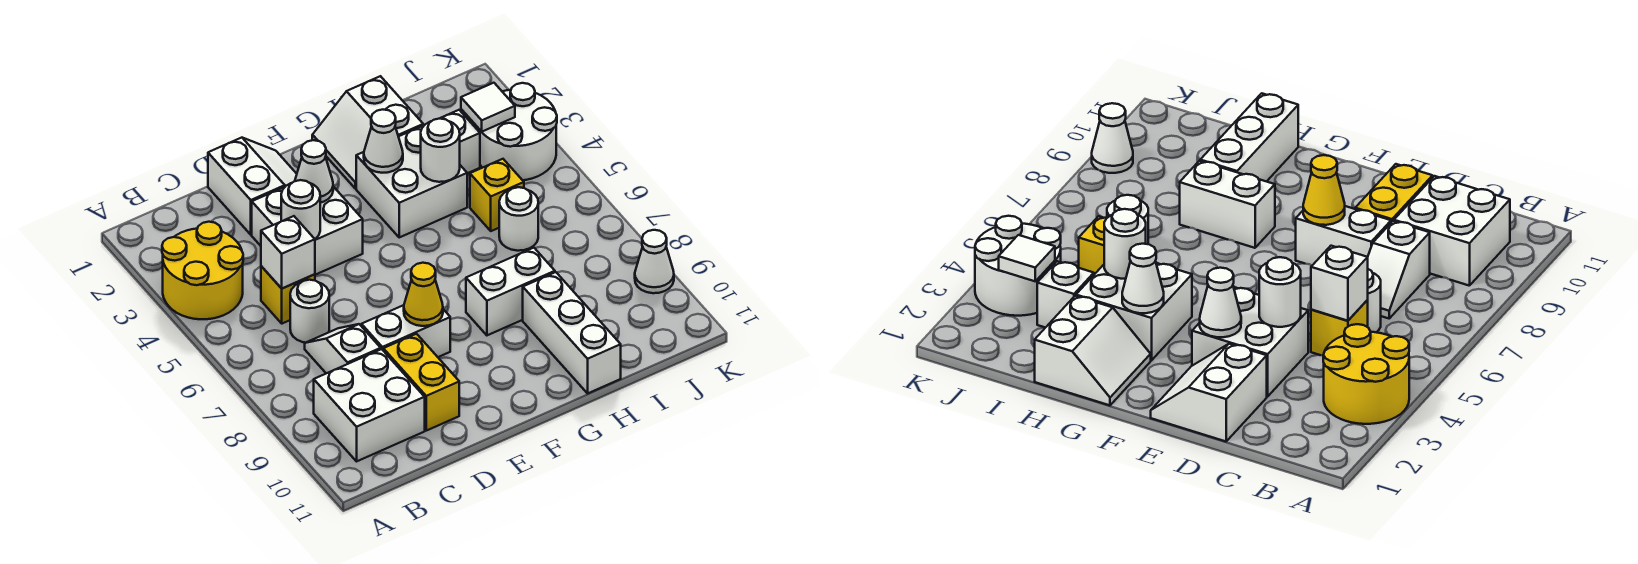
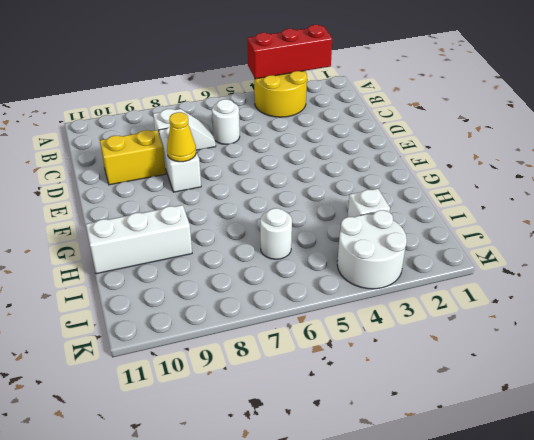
red 1x3 brick [248,25,332,79] -> none
none -> white 2x2 brick [314,349,425,461]
none -> yellow 1x1 brick [261,266,315,324]
none -> white 2x2 slope [208,138,297,235]

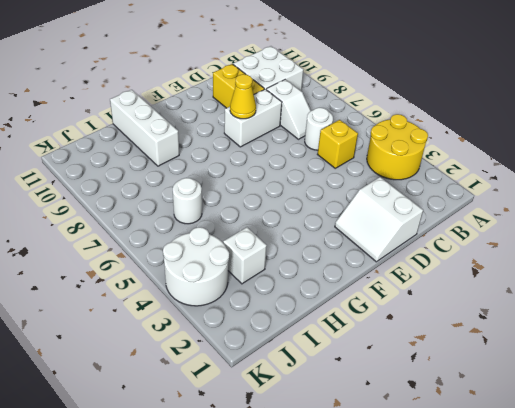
none -> white 2x2 brick [252,187,363,275]
none -> white 2x2 slope [312,76,423,189]
none -> white 2x2 brick [356,125,467,237]

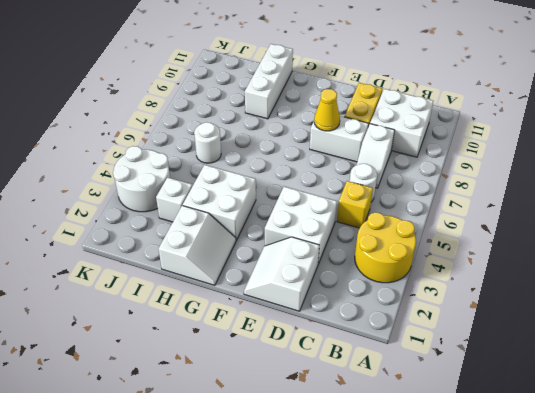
none -> white 1x2 brick [466,248,555,335]
none -> yellow 1x1 brick [470,159,524,231]
none -> white 1x1 cone [635,230,674,293]

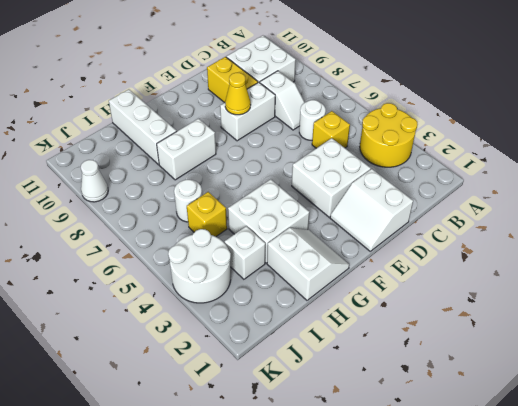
none -> white 1x1 brick [261,216,315,289]
none -> white 1x1 round brick [281,180,320,239]
none -> white 1x1 cone [295,140,333,203]

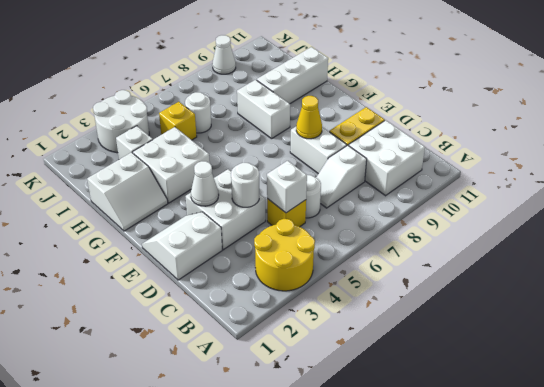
none -> white 1x1 cone [364,110,403,173]
none -> white 1x1 round brick [421,119,460,182]
none -> white 1x1 tile [461,83,515,132]

